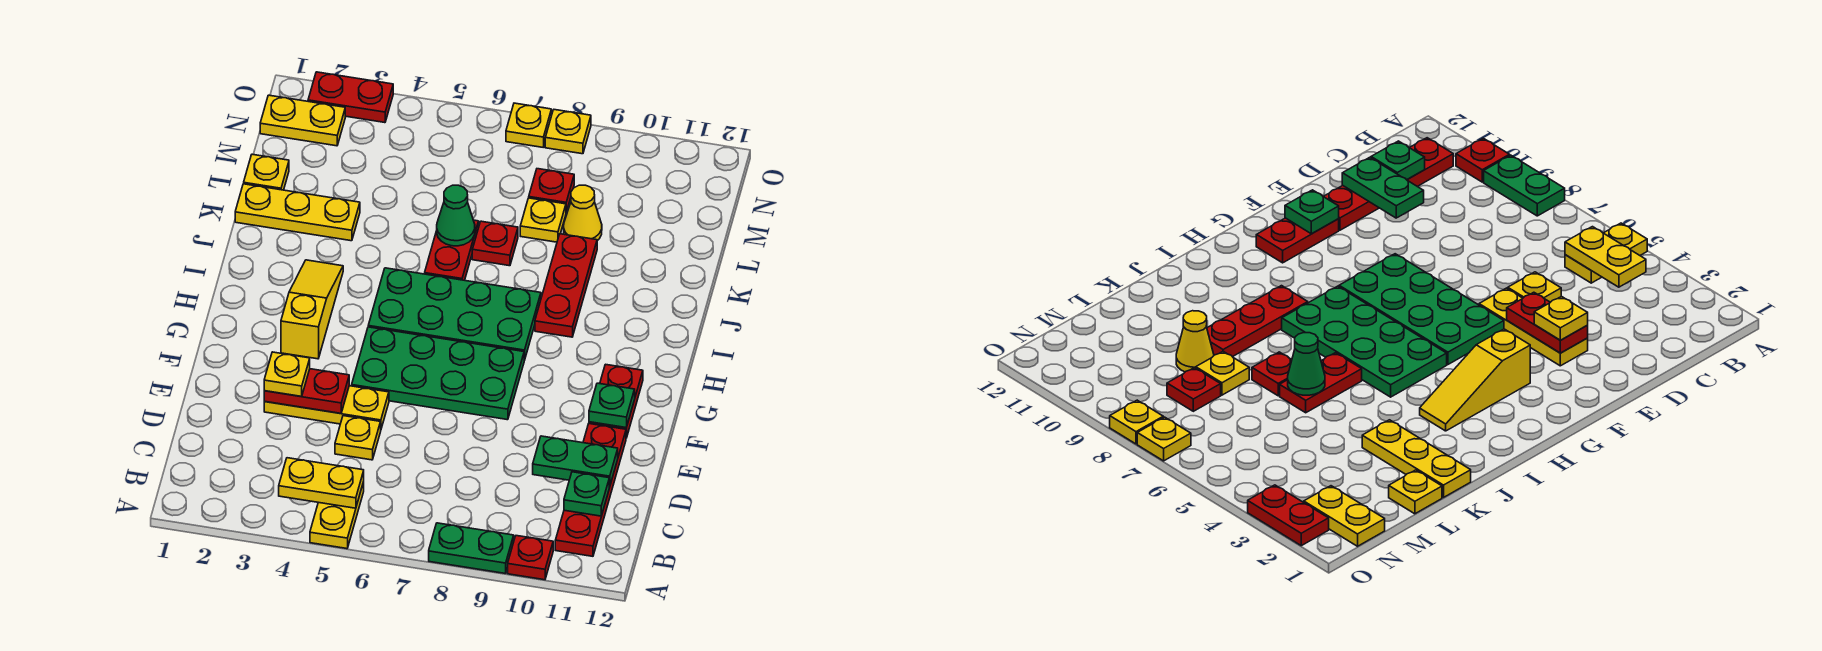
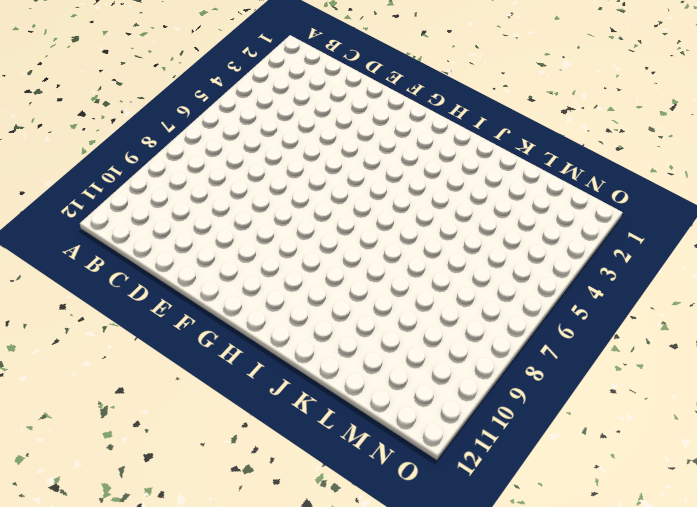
none -> yellow 1x2 plate [310,482,364,549]
none -> green 1x2 plate [429,523,514,573]
none -> red 1x1 plate [508,536,553,580]

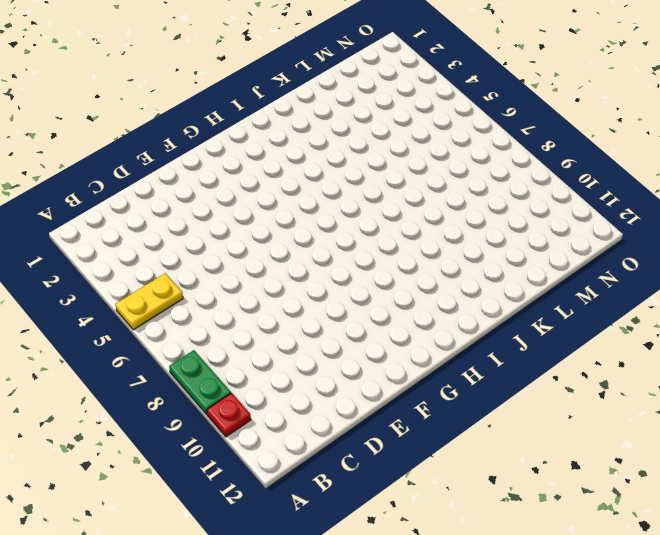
none -> red 1x4 plate [555,424,626,556]
none -> yellow 1x1 plate [335,416,381,460]
none -> yellow 1x3 plate [264,386,389,428]

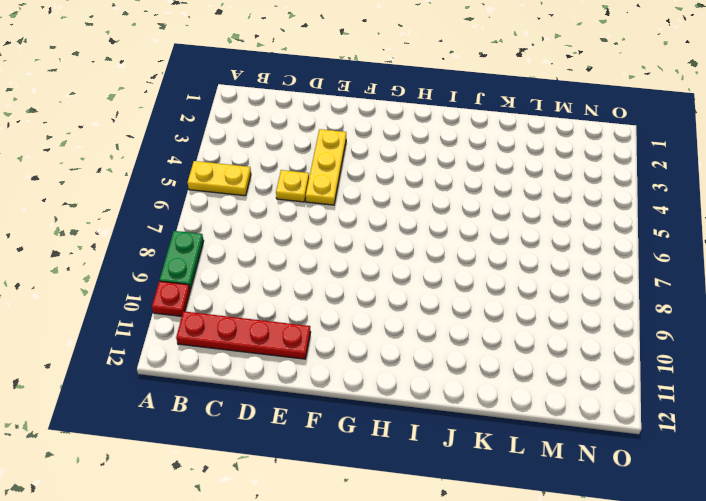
none -> green 2x4 plate [352,327,524,420]
none -> red 1x2 plate [589,364,643,438]
none -> yellow 1x3 slope [281,260,343,359]

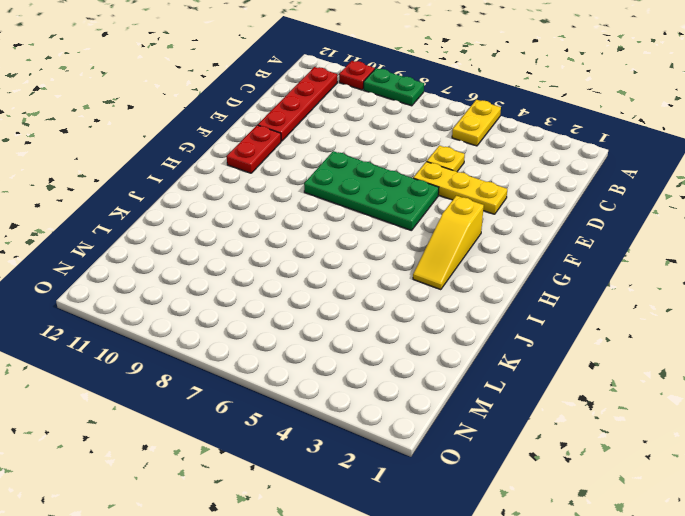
none -> green 2x4 plate [368,268,541,360]
none -> red 1x3 plate [535,234,597,337]
none -> red 1x2 plate [425,220,479,280]

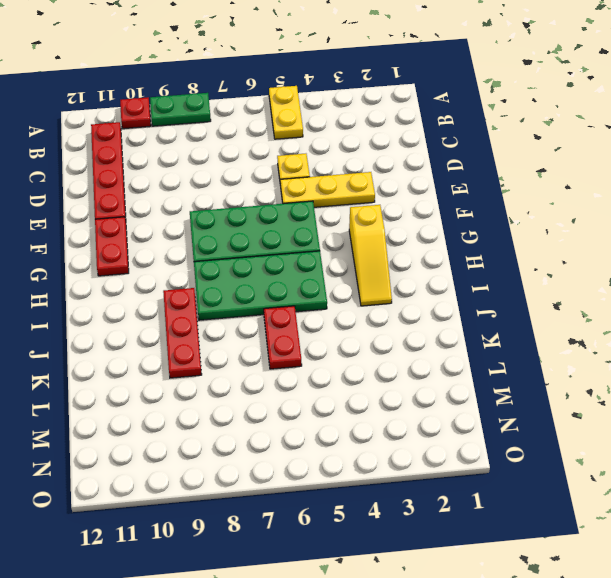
none -> yellow 1x3 plate [235,184,360,241]
none -> red 1x1 plate [472,221,518,266]
none -> yellow 1x1 plate [244,154,289,190]

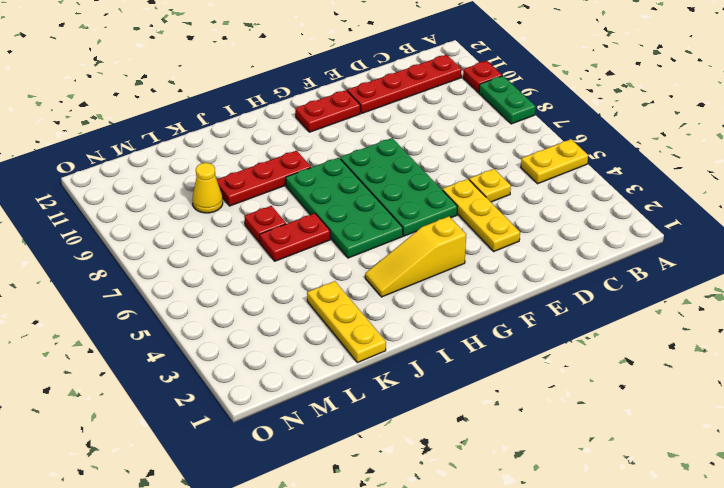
none -> yellow 1x1 plate [244,154,289,190]
none -> yellow 1x1 plate [520,198,566,242]
none -> red 1x1 plate [529,169,574,212]

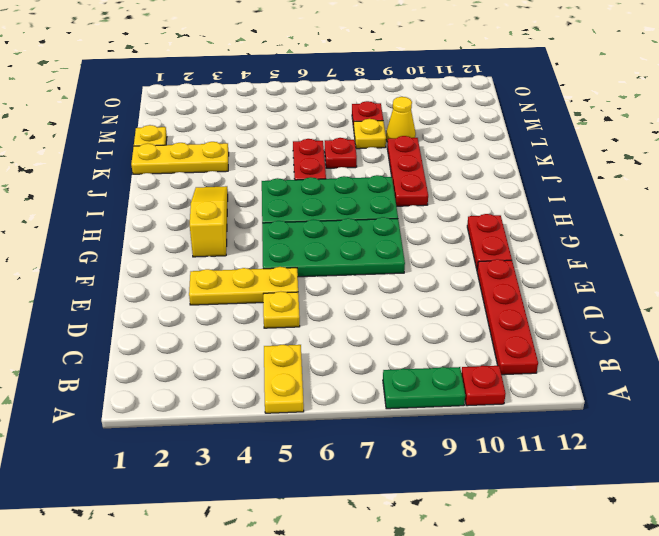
none -> yellow 1x2 plate [260,95,345,146]
none -> red 1x2 plate [308,72,393,123]
none -> yellow 1x1 plate [506,103,551,147]

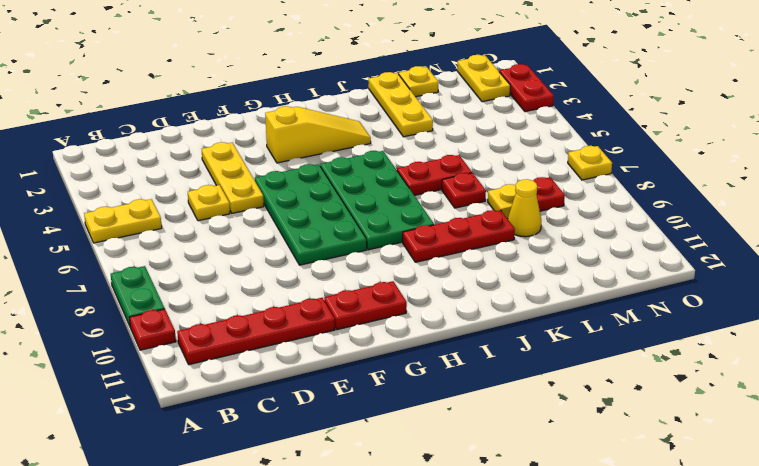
none -> yellow 1x1 plate [545,110,591,154]
none -> yellow 1x2 plate [279,458,364,508]
none -> green 1x1 plate [564,472,609,516]

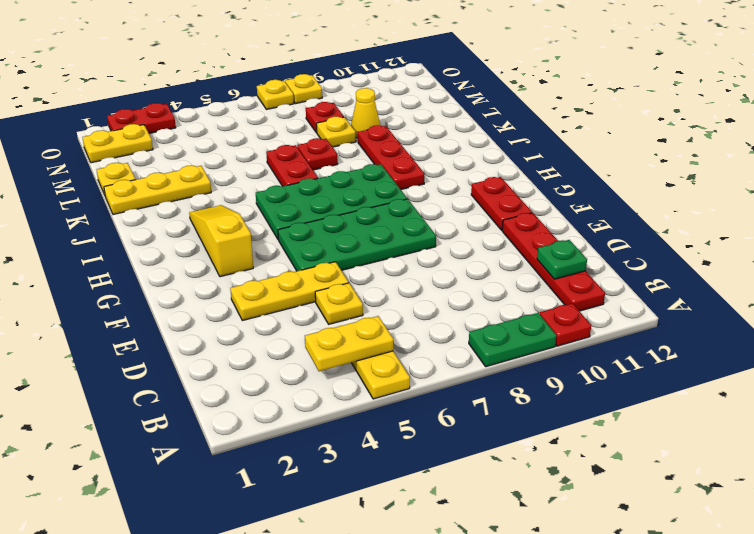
none -> green 1x2 plate [533,436,618,487]
none -> red 1x2 plate [264,369,349,413]
none -> green 1x1 plate [589,383,635,428]

